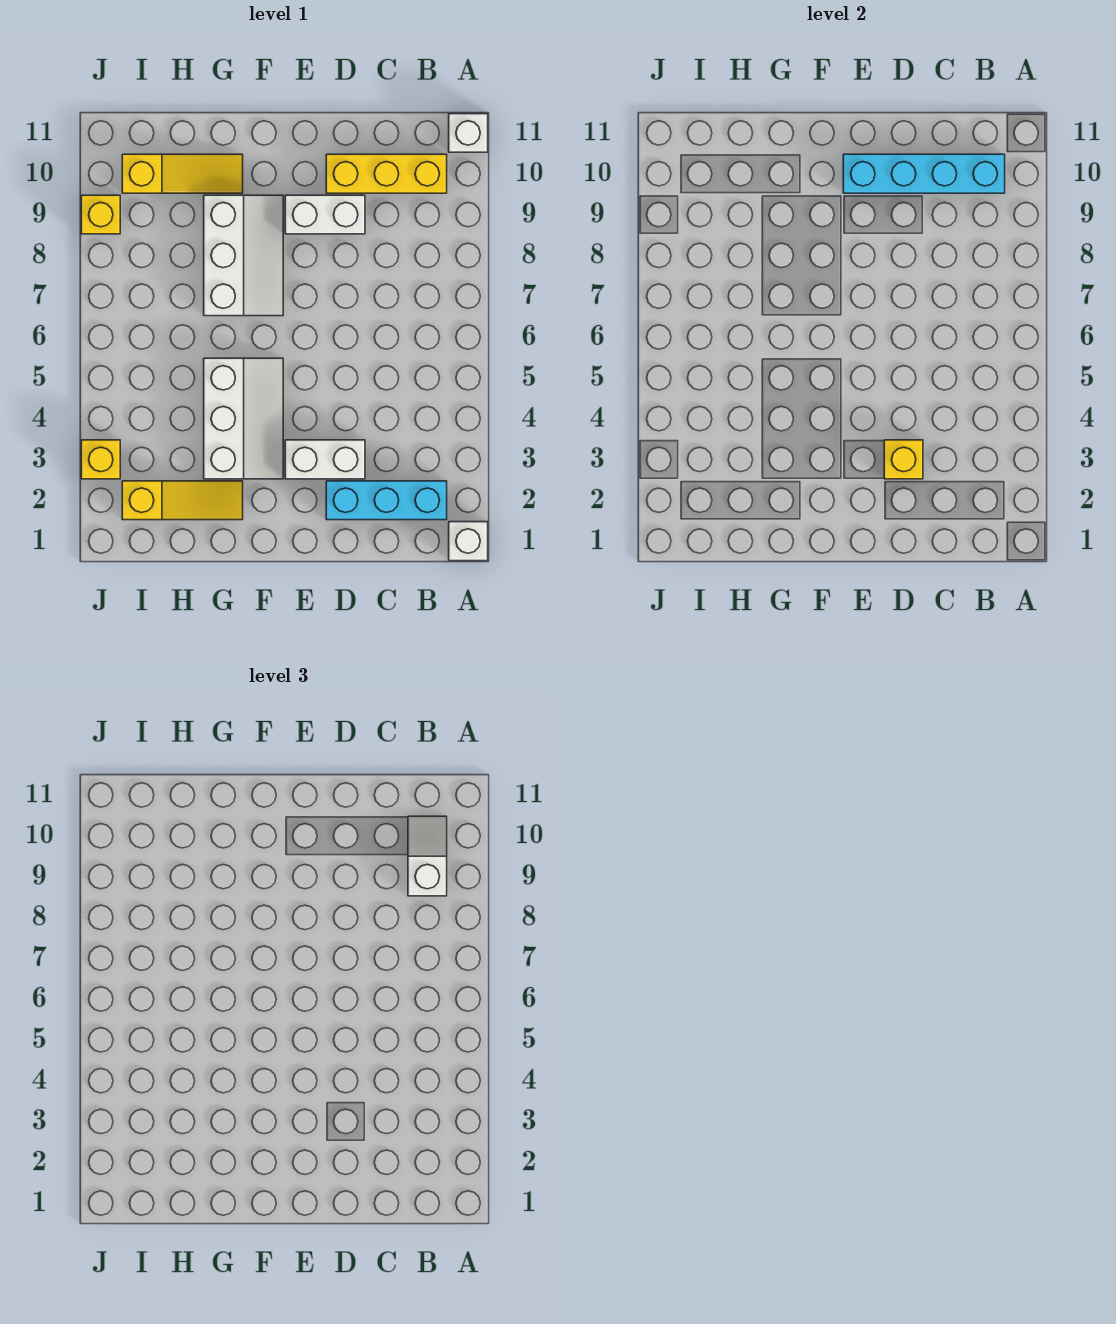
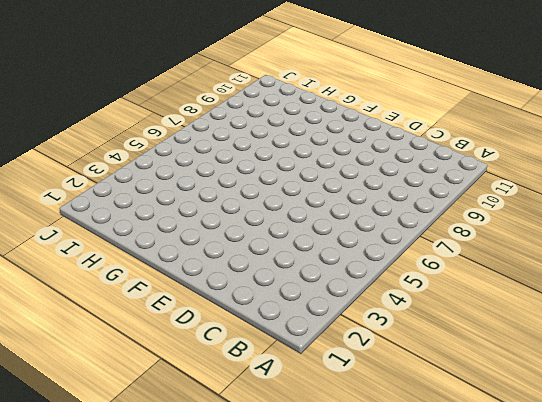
none -> white 1x1 brick [449,522,488,561]
none -> white 1x1 brick [449,114,488,152]
none -> cyan 1x3 brick [326,481,447,520]

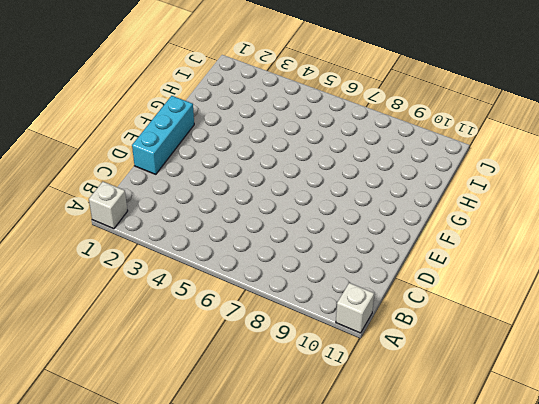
cyan 1x3 brick [132,96,194,174] -> cyan 1x3 brick moved to [326,481,447,520]
none -> yellow 1x3 brick [326,154,447,193]
none -> white 1x2 brick [285,440,365,479]
none -> white 1x2 brick [285,195,365,234]

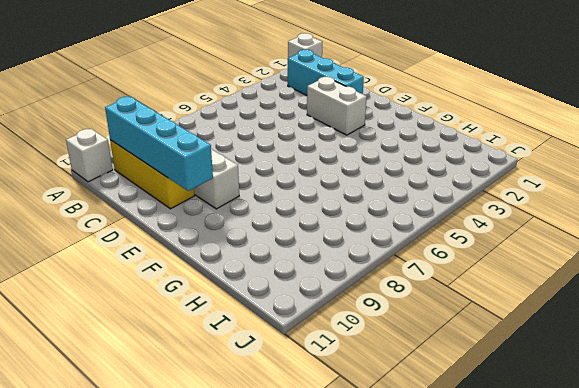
none -> white 2x3 slope [204,358,283,479]
none -> white 2x3 slope [204,195,283,316]
none -> yellow 1x3 slope [122,481,243,520]

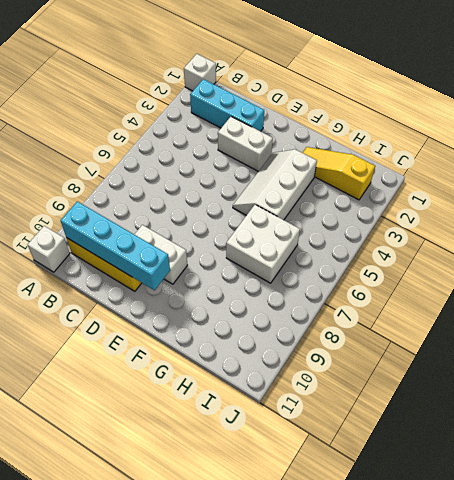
white 2x2 brick [226,205,300,283] -> white 2x3 slope [204,195,283,316]
none -> yellow 1x3 slope [122,154,243,193]
none -> yellow 1x1 brick [81,440,120,479]
none -> yellow 1x1 brick [81,195,120,234]

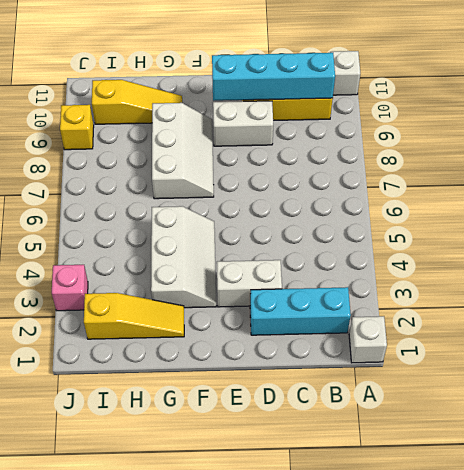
pink 1x1 brick [52,265,88,311] -> yellow 1x1 brick [81,440,120,479]
none -> yellow 1x1 brick [884,440,923,479]
none -> white 1x2 slope [408,816,447,896]

